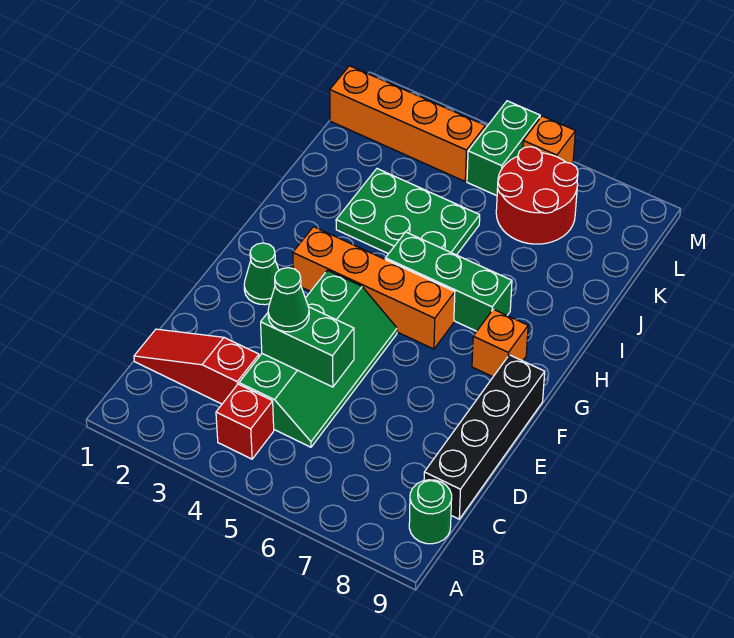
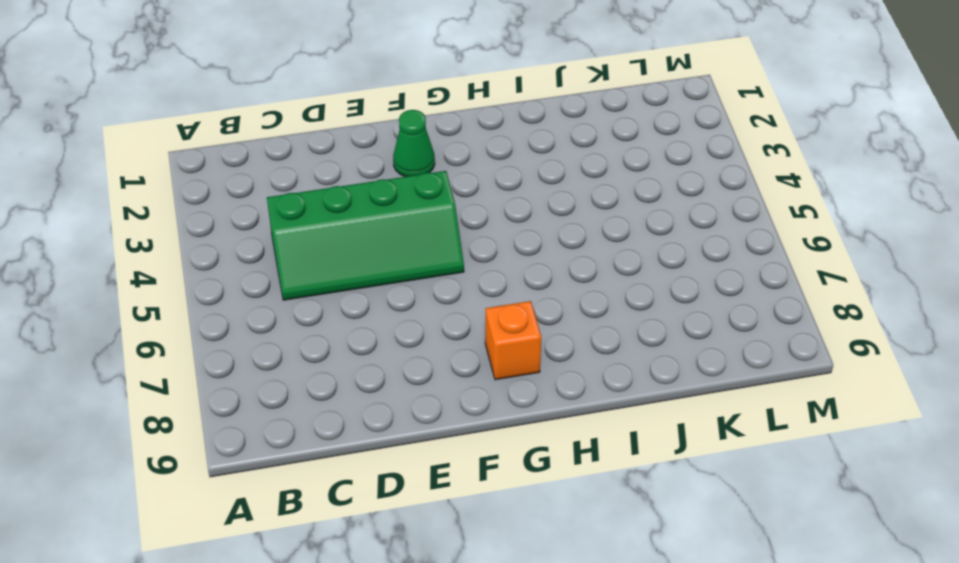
none -> red 1x1 brick [216,384,274,459]
none -> green 1x1 round brick [409,480,452,544]
none -> red 1x3 slope [134,329,259,404]

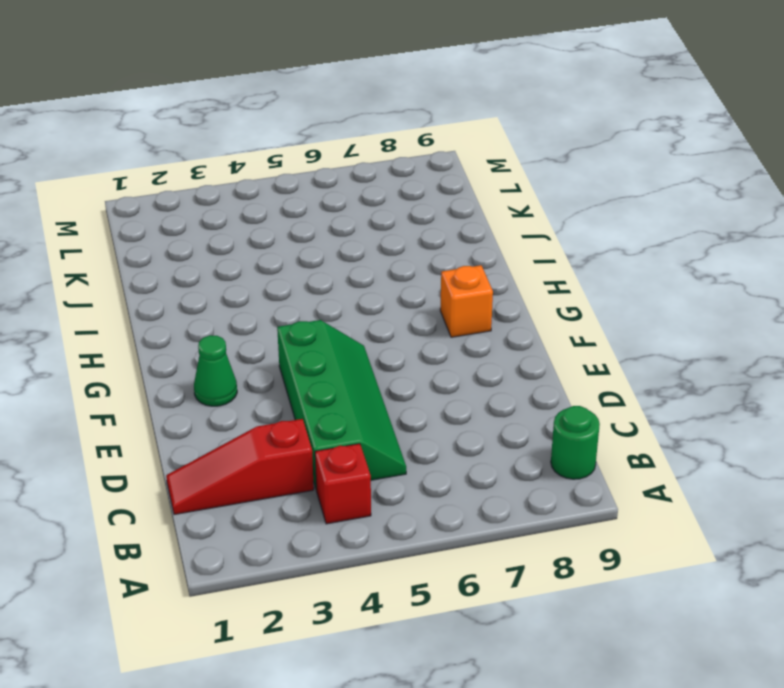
none -> black 1x4 brick [424,355,545,519]
none -> orange 1x4 brick [293,227,455,349]
none -> green 1x3 brick [385,232,512,331]

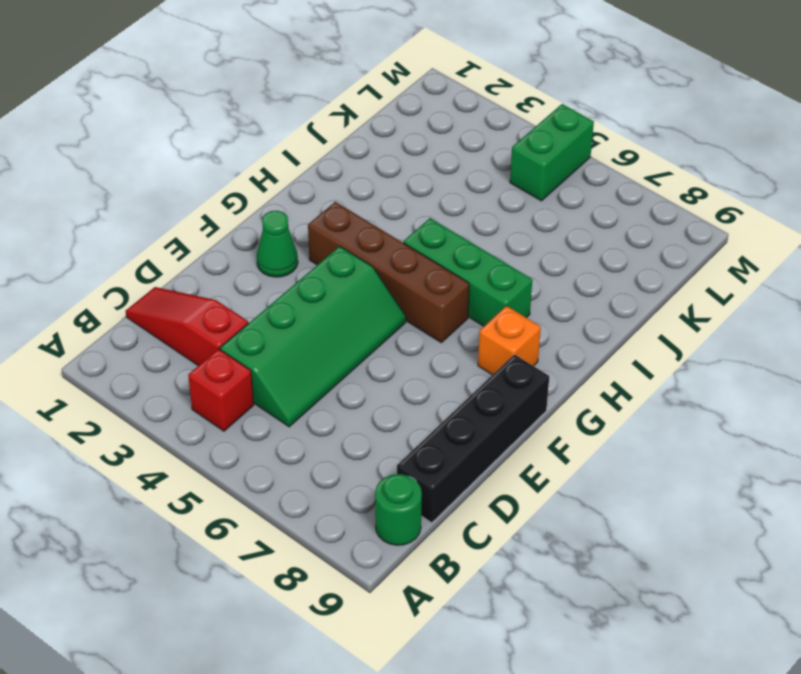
brown 1x4 brick [308,202,469,343] -> orange 1x4 brick [293,227,455,349]
none -> green 2x3 plate [336,169,480,255]
none -> red 2x2 round brick [496,147,578,244]
none -> orange 1x4 brick [330,66,485,181]

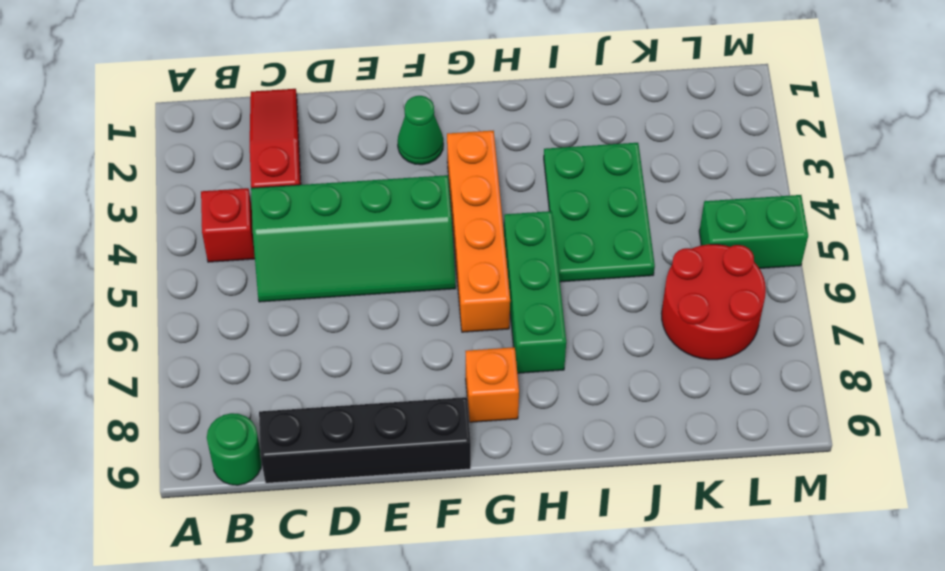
none -> orange 1x4 brick [330,66,485,181]
none -> orange 1x1 brick [523,116,575,164]
none -> green 1x2 brick [261,307,354,387]

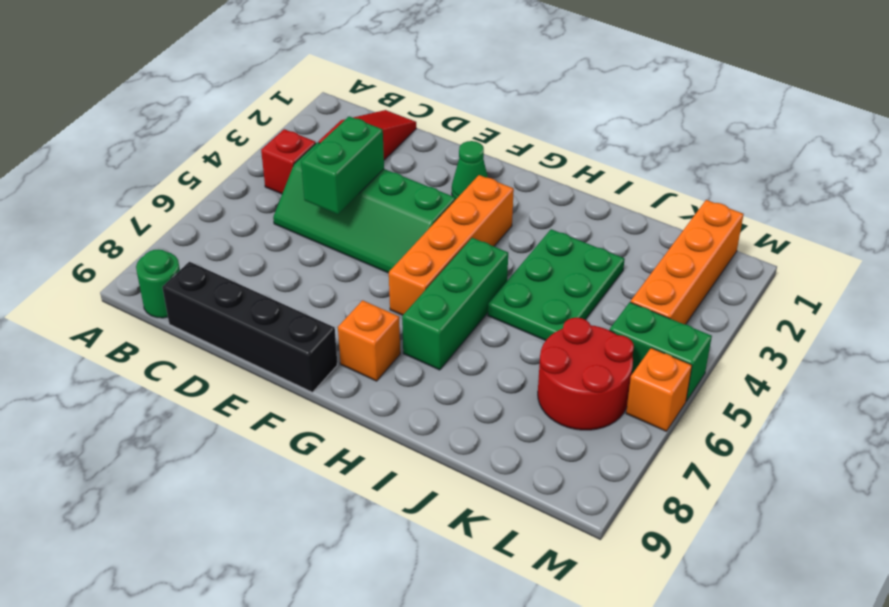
none -> green 1x1 cone [268,268,309,332]

